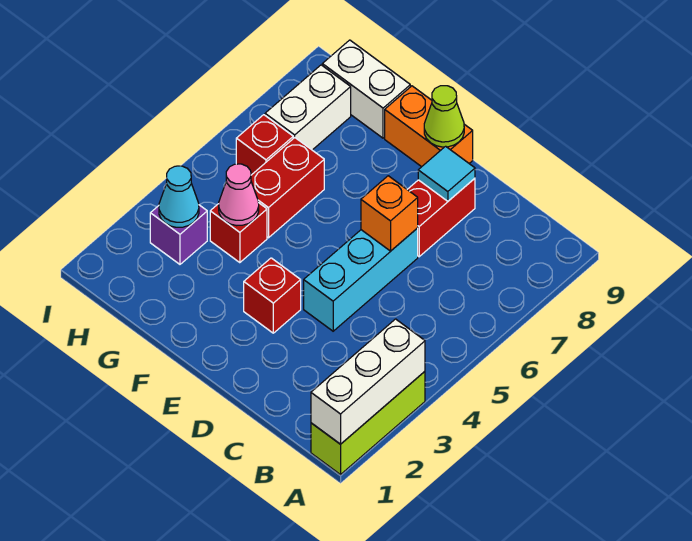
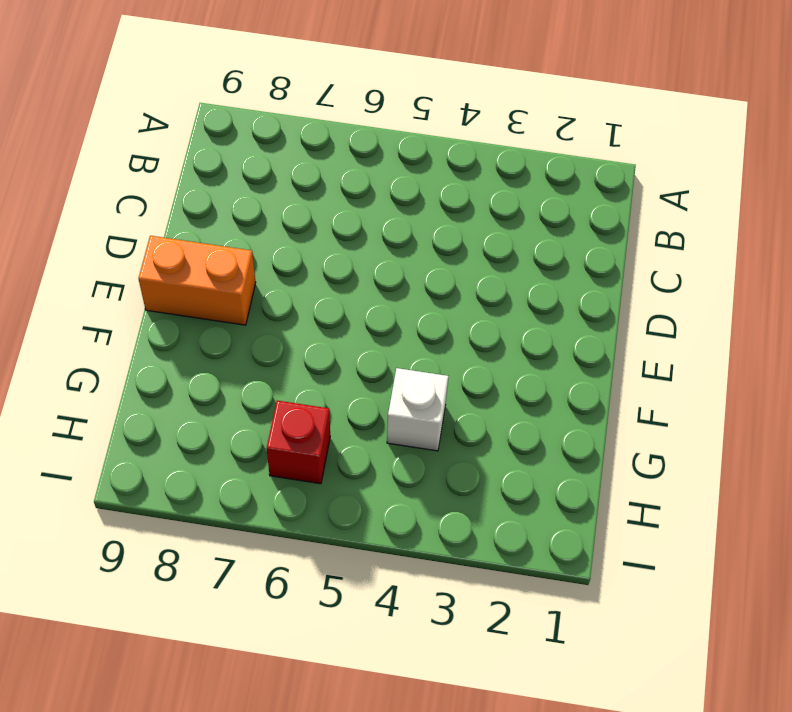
orange 1x2 brick [138,236,256,325] -> orange 1x2 brick turned to [385,86,473,167]
white 1x1 brick [387,368,448,451] -> red 1x1 brick [210,203,267,263]
none -> lime 1x3 brick [311,372,425,475]
none -> cyan 1x3 brick [304,228,418,331]
none -> red 1x2 brick [407,178,475,257]

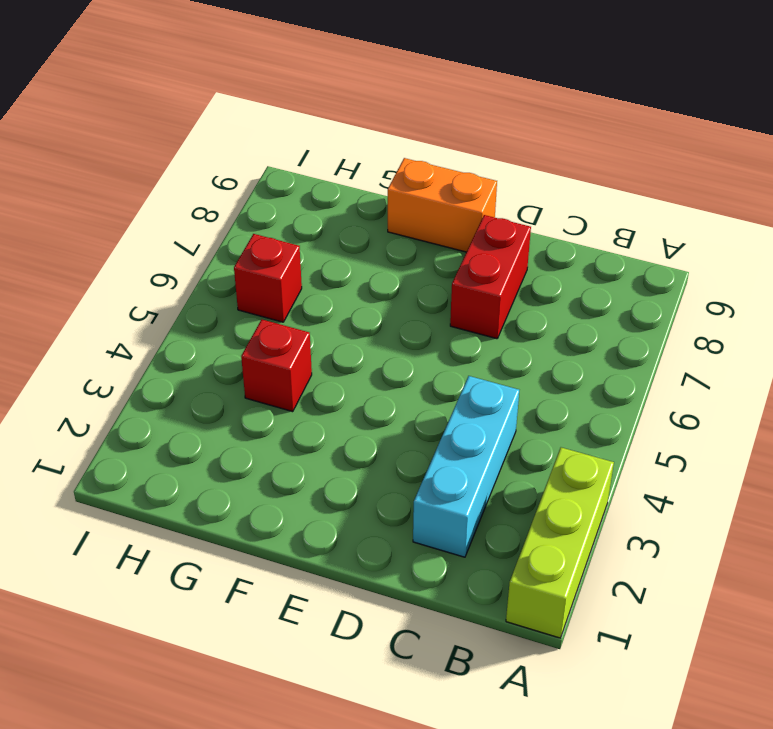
cyan 1x3 brick [413,376,519,557] -> cyan 1x3 brick moved to [304,228,418,331]
none -> red 1x1 brick [244,258,301,333]
none -> red 1x2 brick [251,138,324,238]
none -> white 1x2 brick [322,40,410,138]

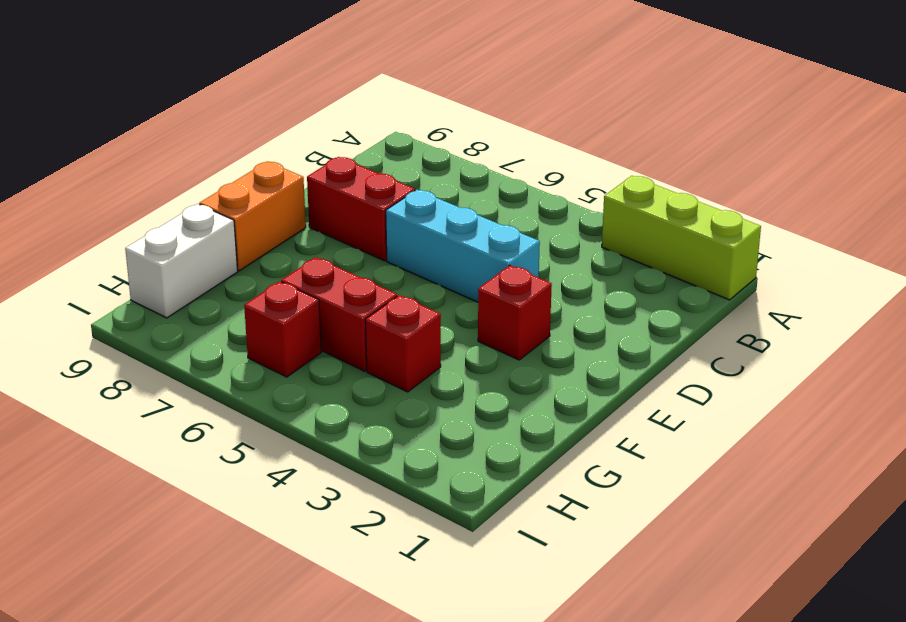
none -> purple 1x1 brick [150,205,207,264]
none -> white 1x2 brick [265,65,351,150]
none -> white 1x3 brick [311,319,425,444]

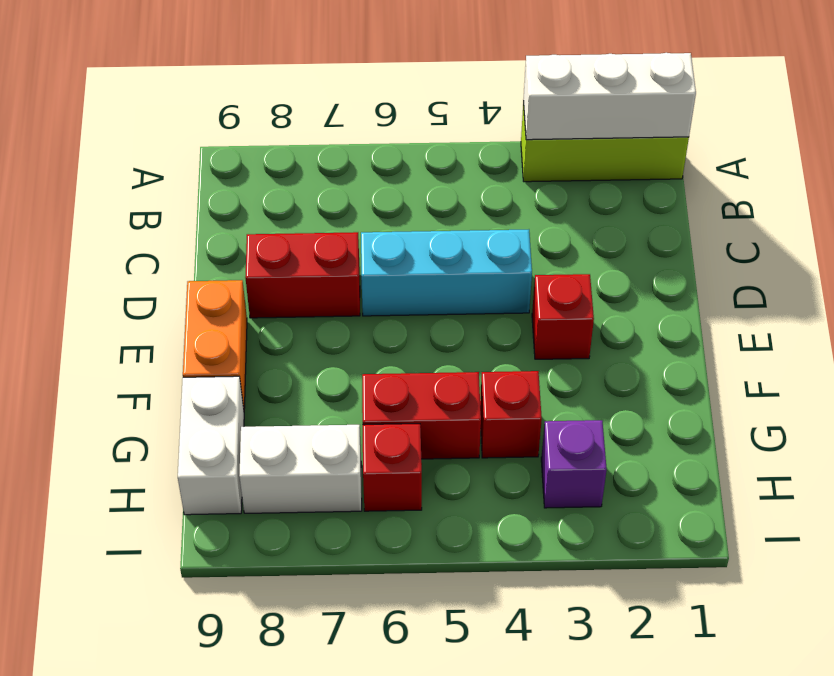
none -> orange 1x1 brick [361,176,418,251]
none -> cyan 1x1 tile [418,146,475,201]
none -> lime 1x1 cone [424,86,464,147]

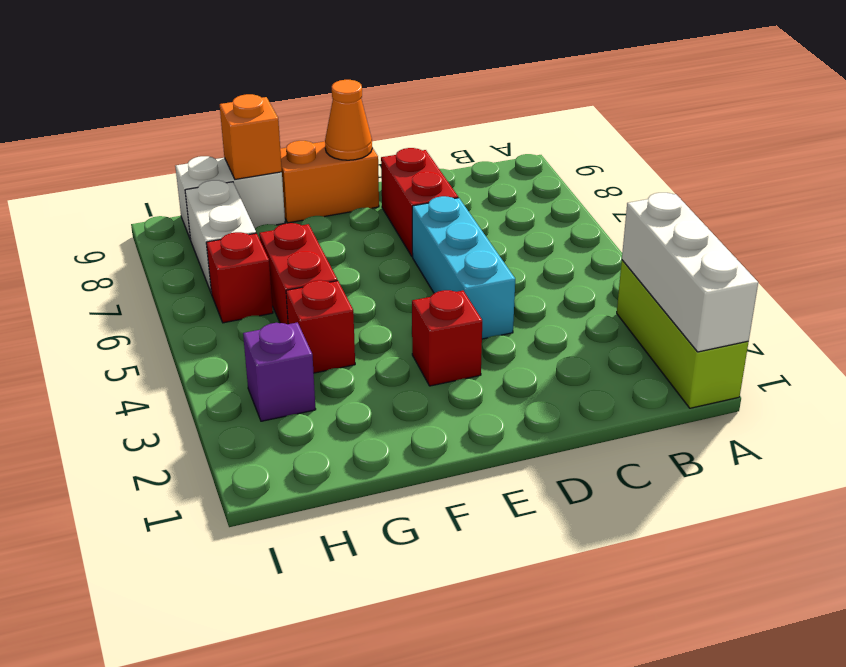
orange 1x1 cone [325,80,372,160] -> lime 1x1 cone [424,86,464,147]
orange 1x1 brick [220,94,282,179] -> orange 1x1 brick moved to [361,176,418,251]
none -> cyan 1x1 tile [418,146,475,201]
none -> pink 1x1 cone [219,164,259,226]
none -> cyan 1x1 cone [159,166,199,227]

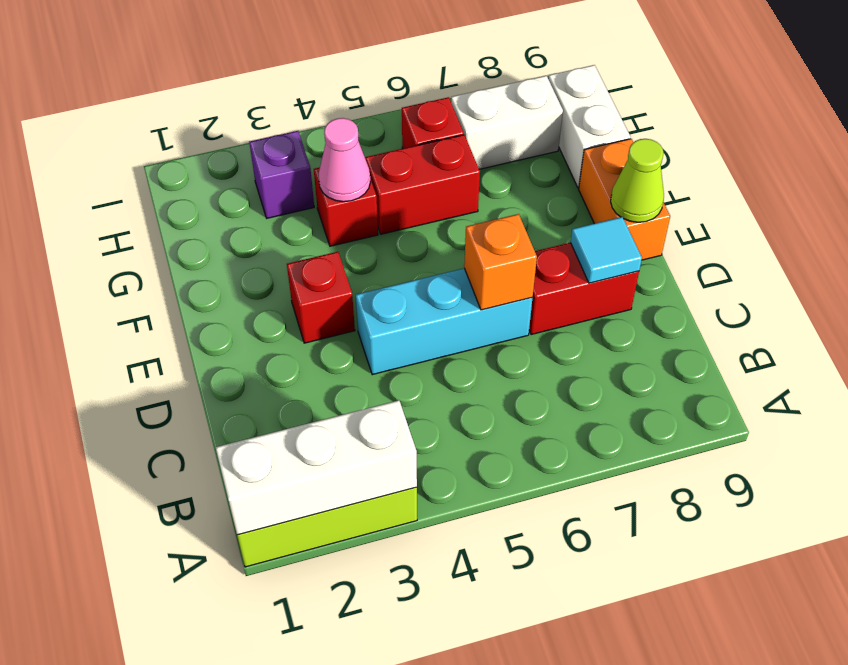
none -> cyan 1x1 cone [159,166,199,227]

